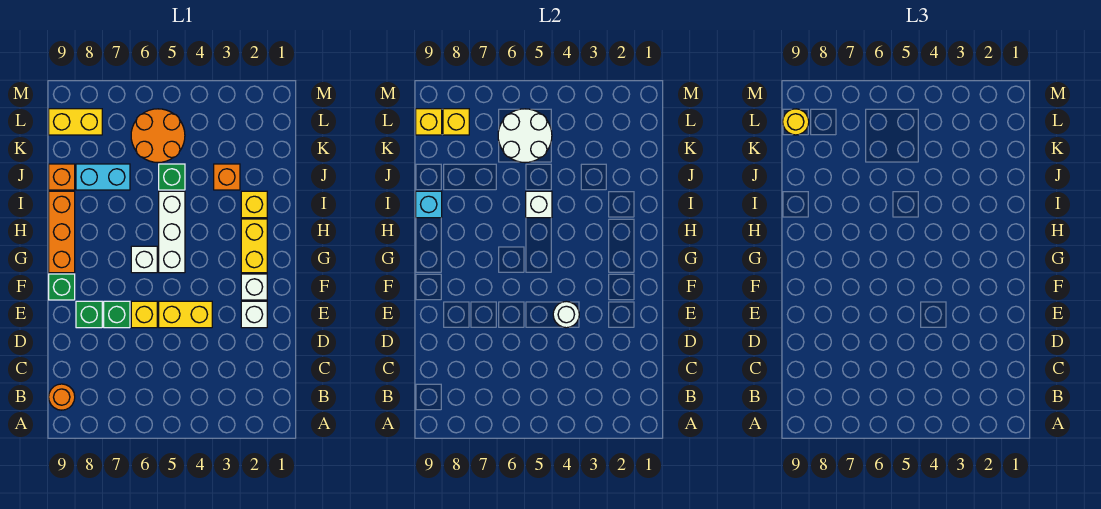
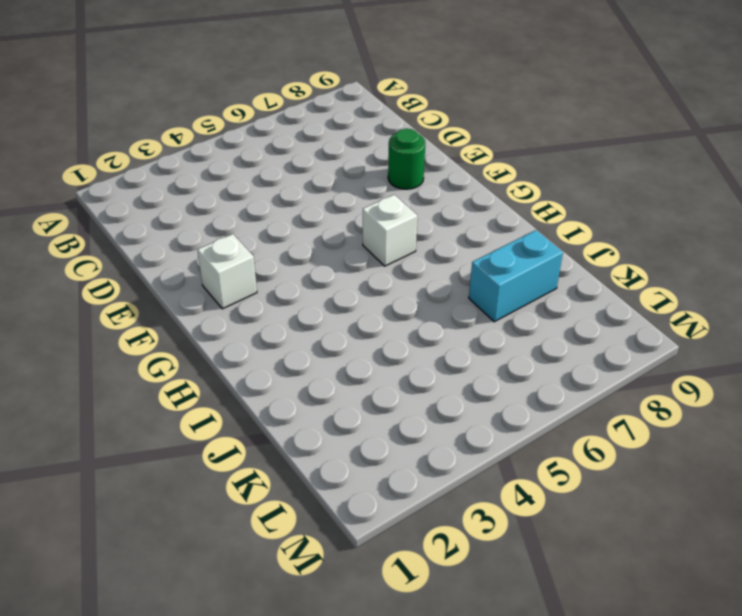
green 1x1 round brick [388,129,425,189] -> green 1x1 brick [76,301,102,328]
none -> orange 1x1 round brick [49,384,75,410]
none -> white 1x1 brick [241,301,267,328]
none -> yellow 1x2 brick [159,301,212,328]

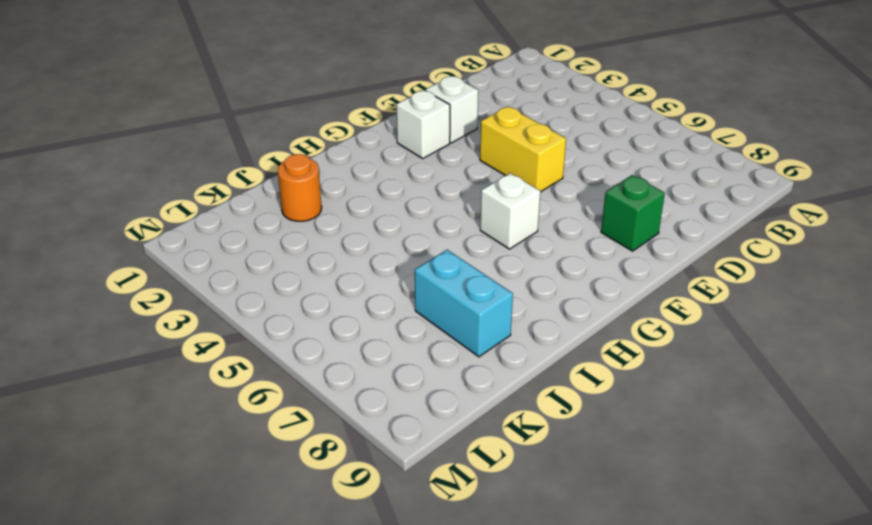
orange 1x1 round brick [278,154,322,221] -> orange 1x1 round brick moved to [49,384,75,410]
none -> yellow 1x1 brick [131,301,157,328]
none -> green 1x1 brick [104,301,130,328]
none -> green 1x1 brick [49,274,75,300]

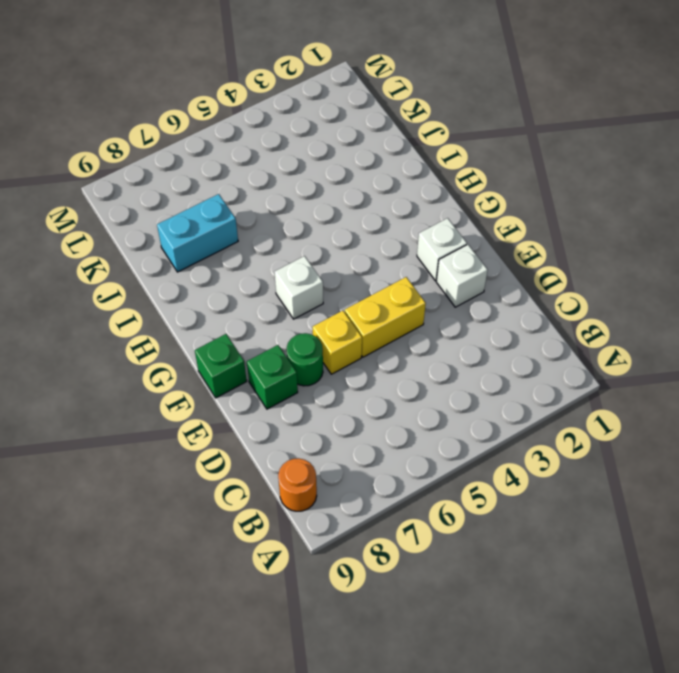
green 1x1 round brick [287,333,323,386] -> green 1x1 brick [104,301,130,328]
none -> yellow 1x2 brick [241,219,267,273]
none -> white 1x3 brick [159,191,185,273]
none -> orange 1x3 brick [49,191,75,273]

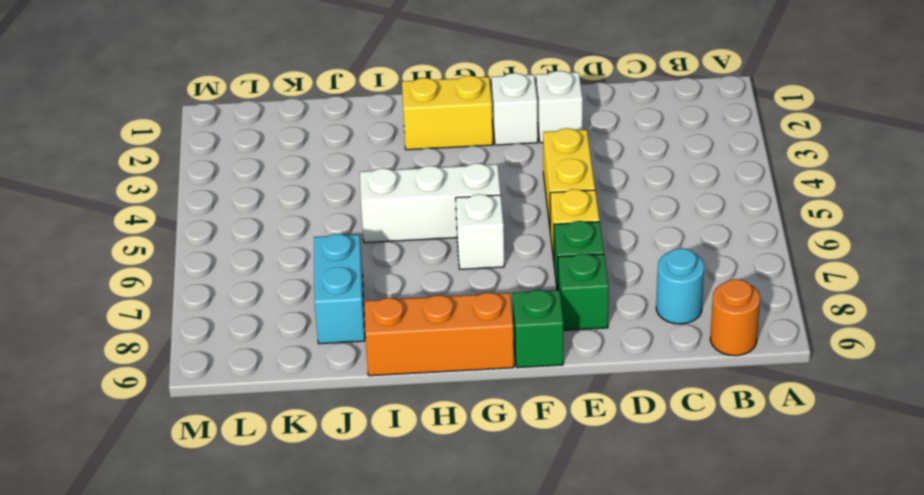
cyan 1x1 round brick [656,248,704,324] -> none
none -> yellow 1x1 brick [241,191,267,218]
none -> orange 1x1 brick [214,164,240,190]
none -> green 1x1 brick [159,164,185,190]

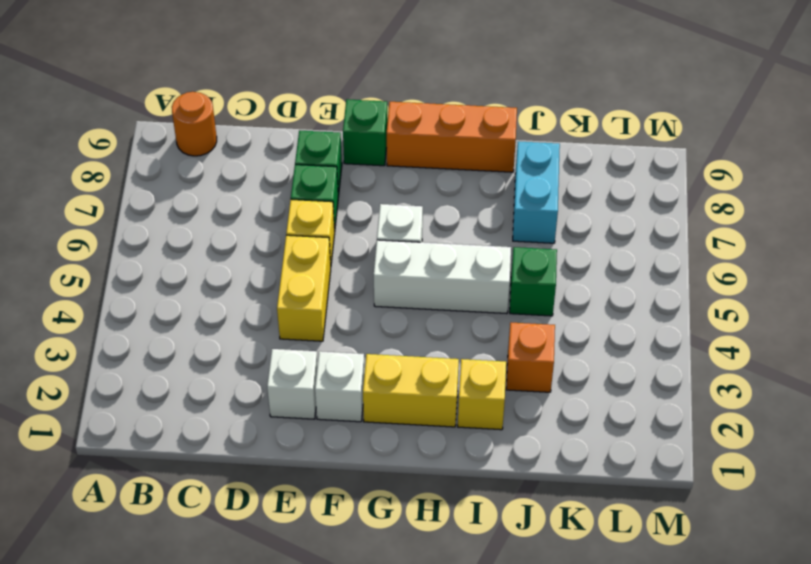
none -> orange 1x1 brick [49,164,75,190]
none -> orange 2x2 round brick [131,109,185,162]
none -> yellow 1x2 brick [49,109,102,135]

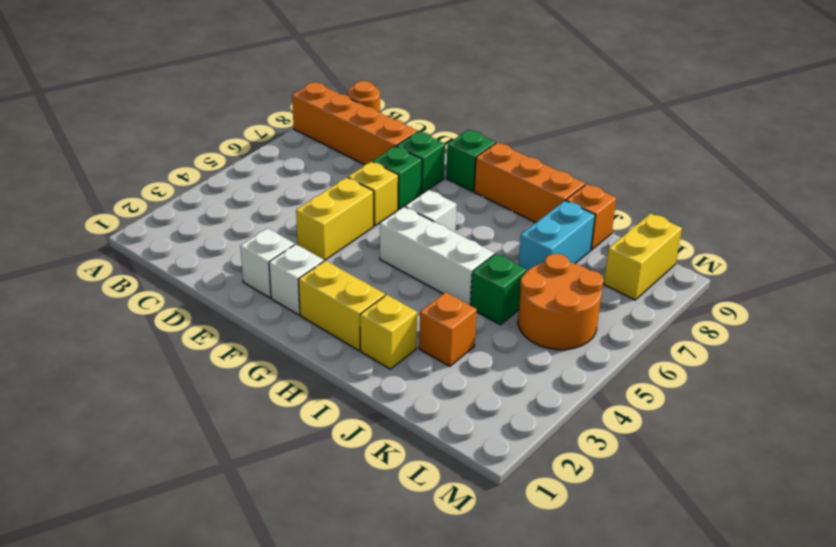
orange 1x4 brick [292,82,417,165] -> none
none -> white 1x1 round brick [553,301,579,328]
none -> white 1x1 brick [526,191,552,218]
none -> cyan 1x1 brick [416,191,442,218]

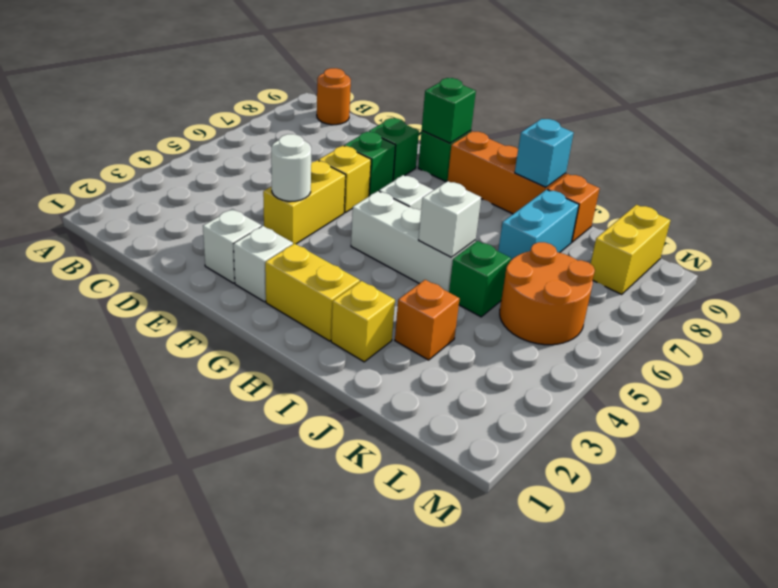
green 1x1 brick [422,78,476,143] -> none
none -> white 2x2 round brick [498,109,552,162]
none -> yellow 1x1 brick [443,109,469,135]
none -> yellow 1x1 brick [416,109,442,135]

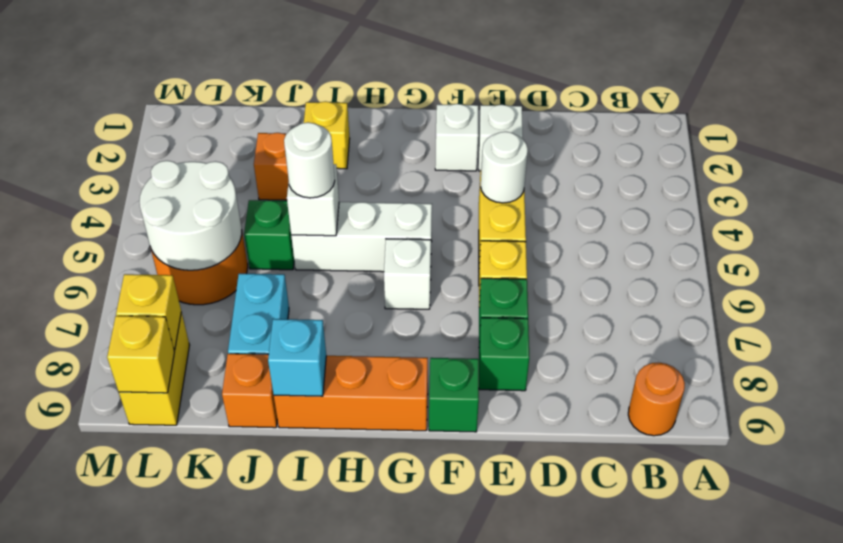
white 1x1 round brick [284,122,335,198] -> none
none -> yellow 1x2 brick [241,219,267,273]
none -> yellow 1x1 round brick [783,109,809,135]

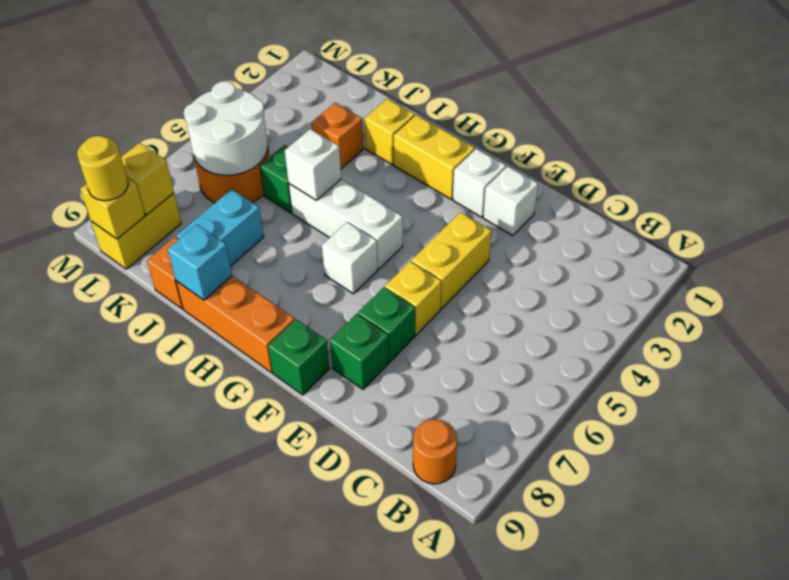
none -> white 1x1 round brick [553,301,579,328]

